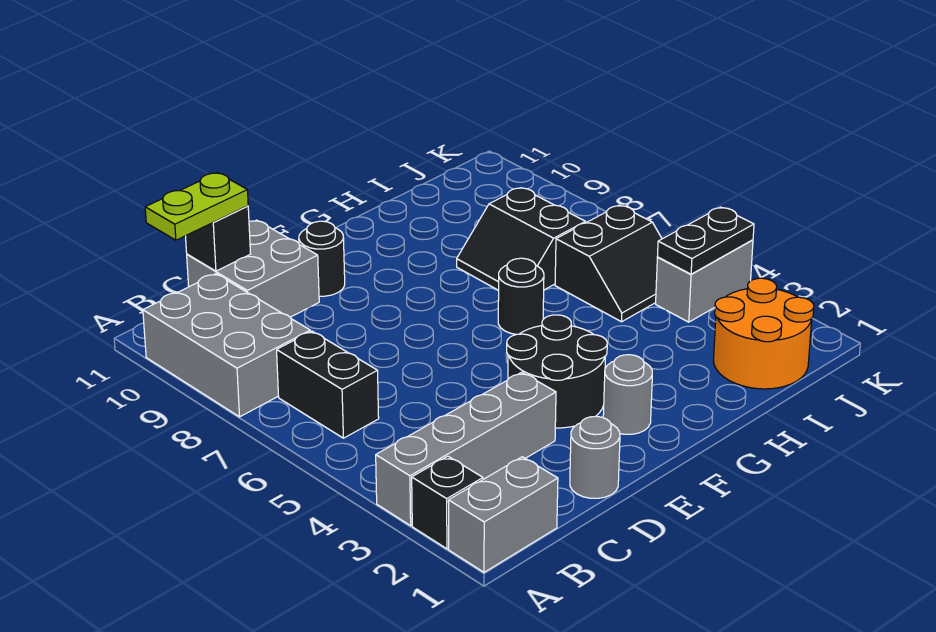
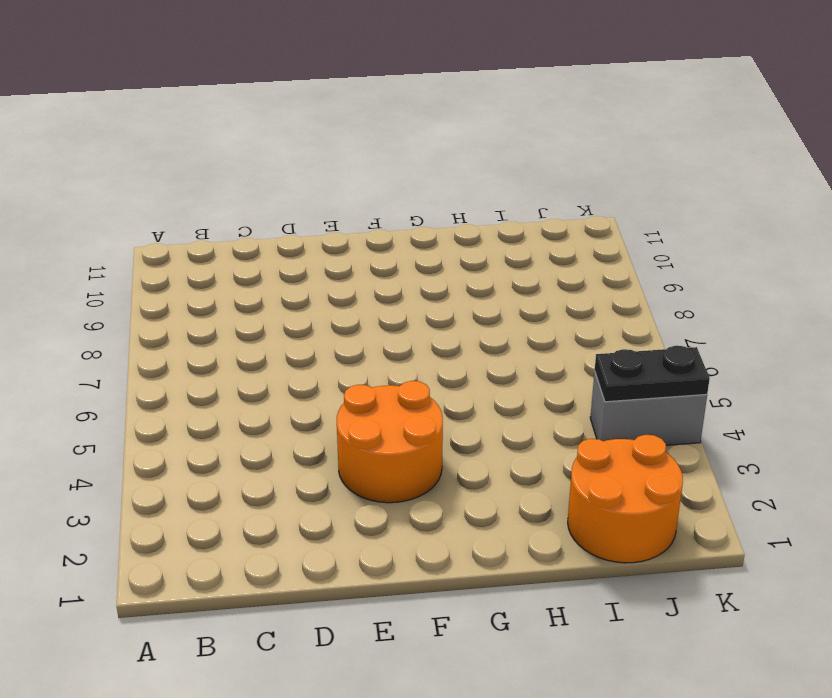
orange 2x2 round brick [337,381,443,503] -> black 2x2 round brick [507,315,607,428]
none -> grey 1x2 brick [448,457,558,572]
none -> black 1x1 brick [412,456,483,549]
none -> grey 1x4 brick [376,372,556,526]

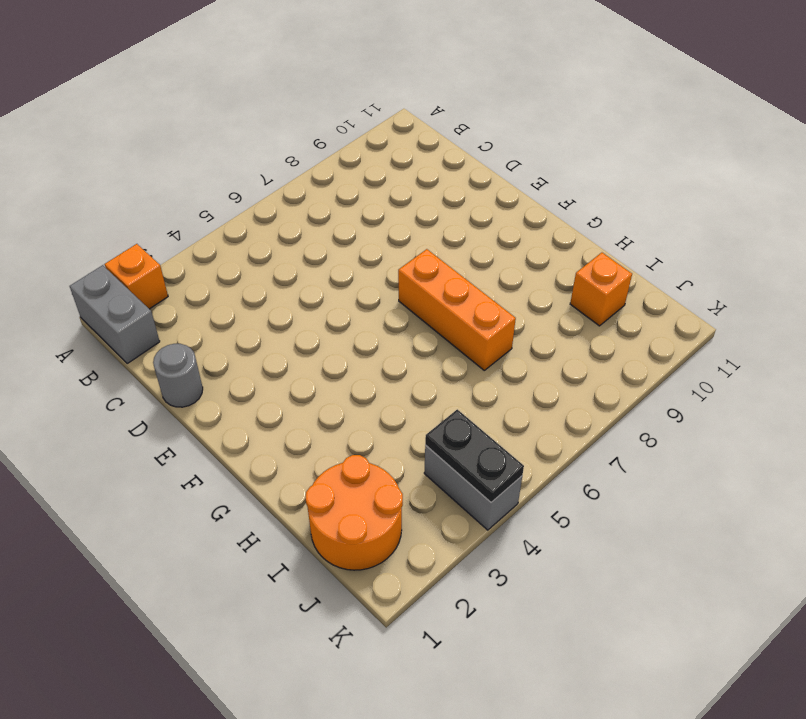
orange 1x1 brick [105,244,168,309] -> black 1x1 brick [412,456,483,549]
orange 1x3 brick [398,249,516,370] -> black 2x2 slope [457,188,585,290]
orange 1x1 brick [570,253,632,326] -> none
none -> grey 1x4 brick [376,372,556,526]
none -> grey 2x3 brick [143,274,310,417]
none -> black 1x2 brick [277,331,379,438]

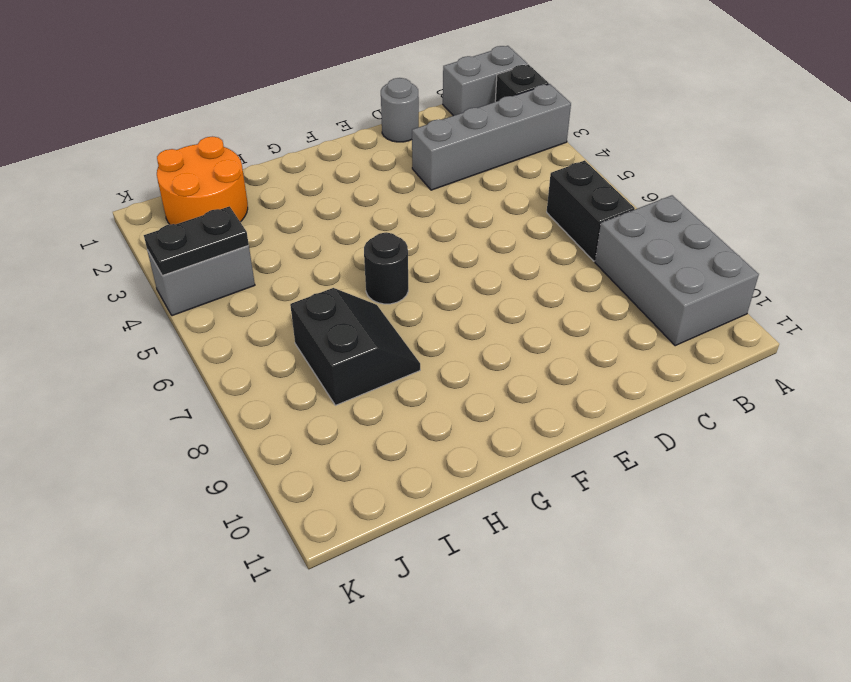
none -> grey 2x2 brick [187,220,319,317]
none -> black 2x2 round brick [507,315,607,428]
none -> black 1x1 round brick [299,221,345,296]

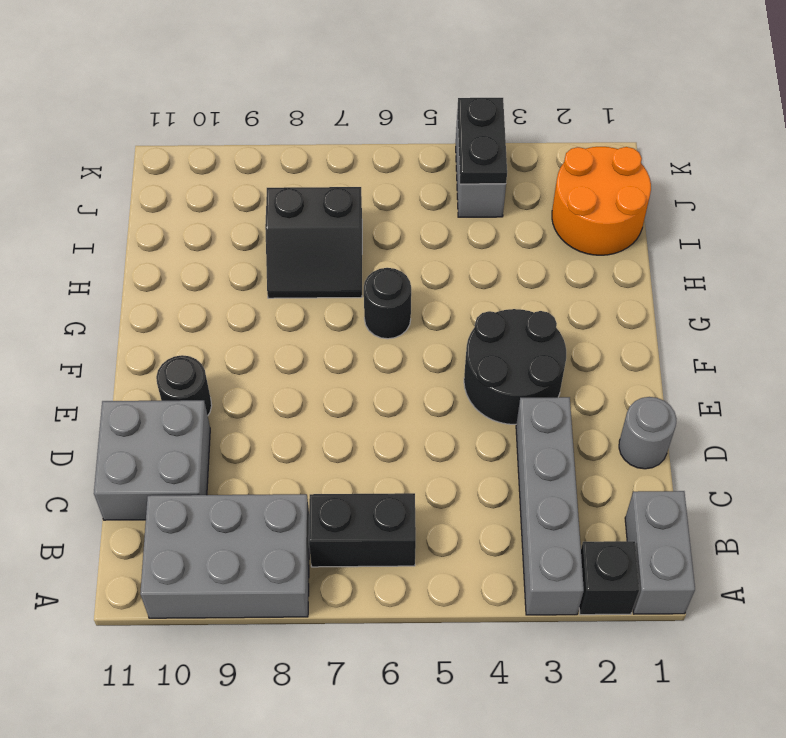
none -> grey 1x1 round brick [603,355,652,434]
none -> black 2x2 slope [555,205,662,322]
none -> black 1x1 brick [186,206,251,271]

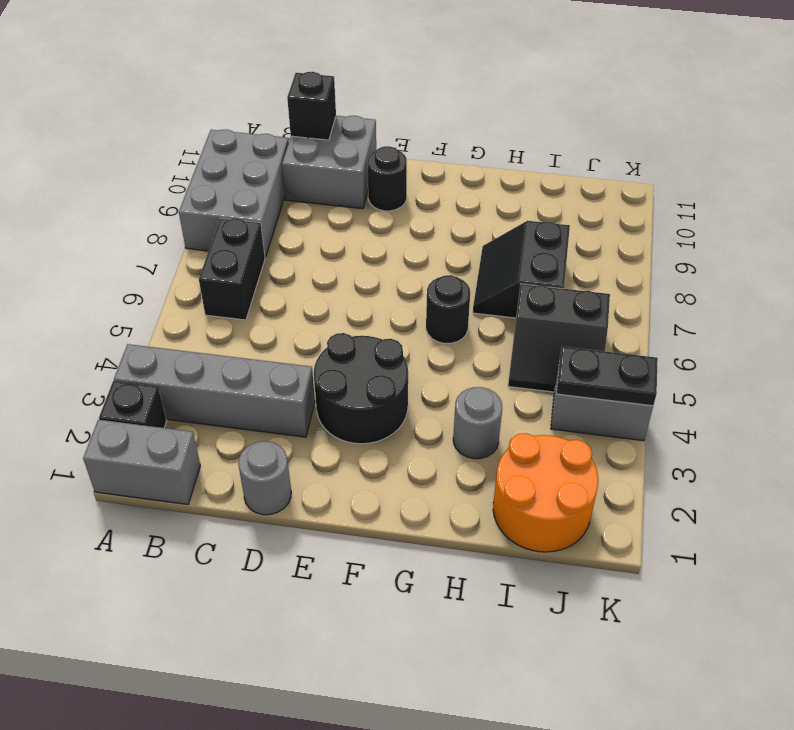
grey 1x1 round brick [453,387,502,459] -> grey 1x1 round brick moved to [603,355,652,434]
none -> lime 1x2 plate [145,173,248,240]

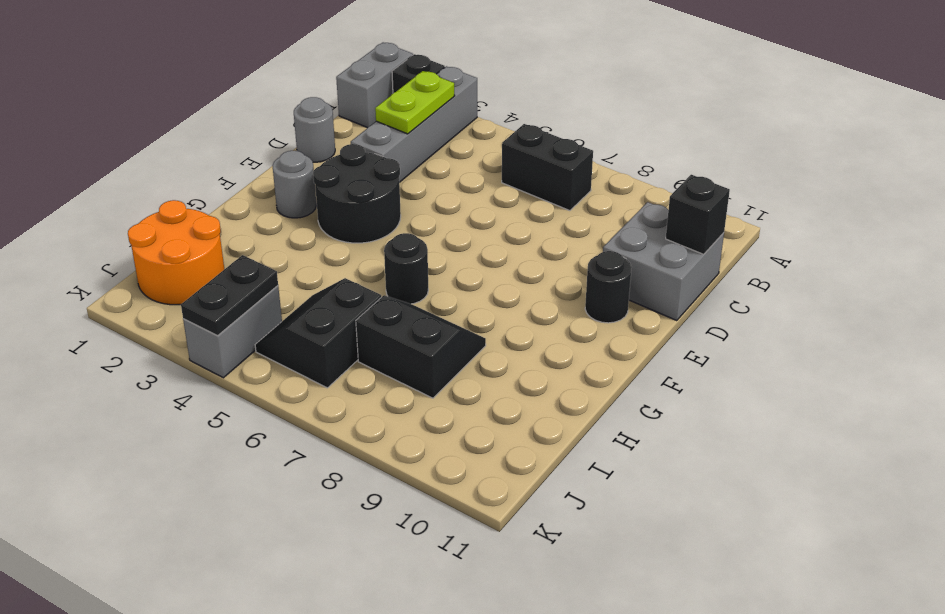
lime 1x2 plate [375,71,455,134] -> lime 1x2 plate moved to [145,173,248,240]
none -> grey 2x3 brick [143,274,310,417]

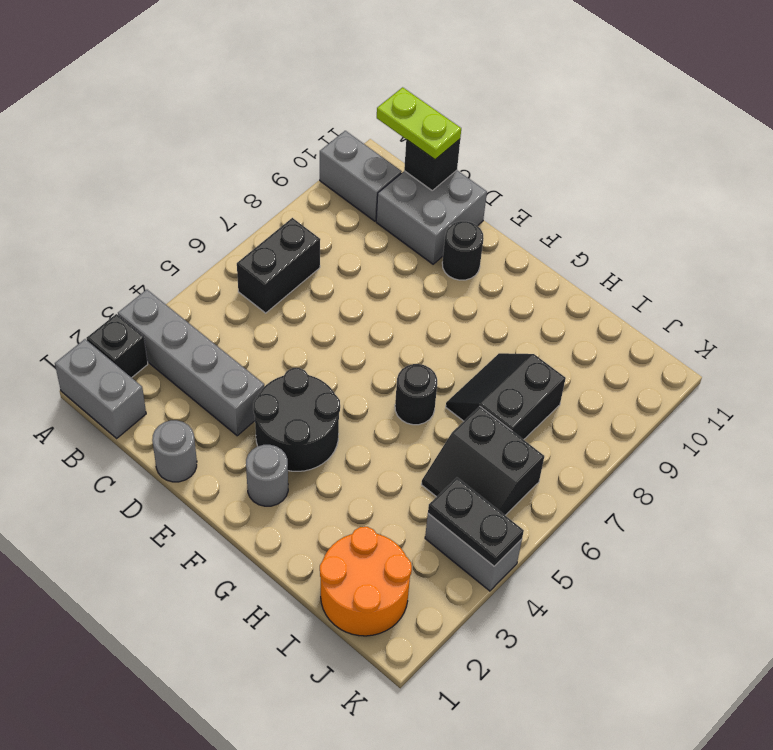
grey 1x2 brick [320,131,402,221] -> grey 2x3 brick [143,274,310,417]

